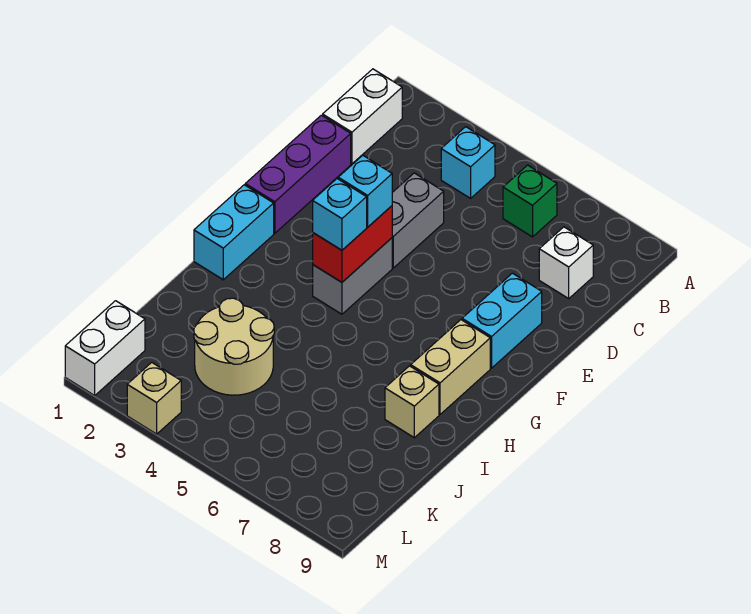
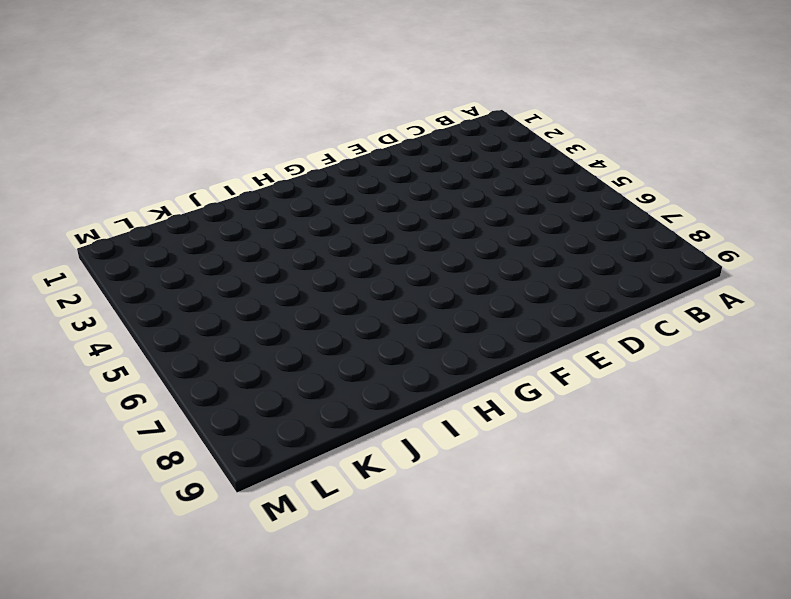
none -> white 1x2 brick [323,69,402,164]
none -> cyan 1x1 brick [441,127,495,198]
none -> green 1x1 brick [503,165,557,237]

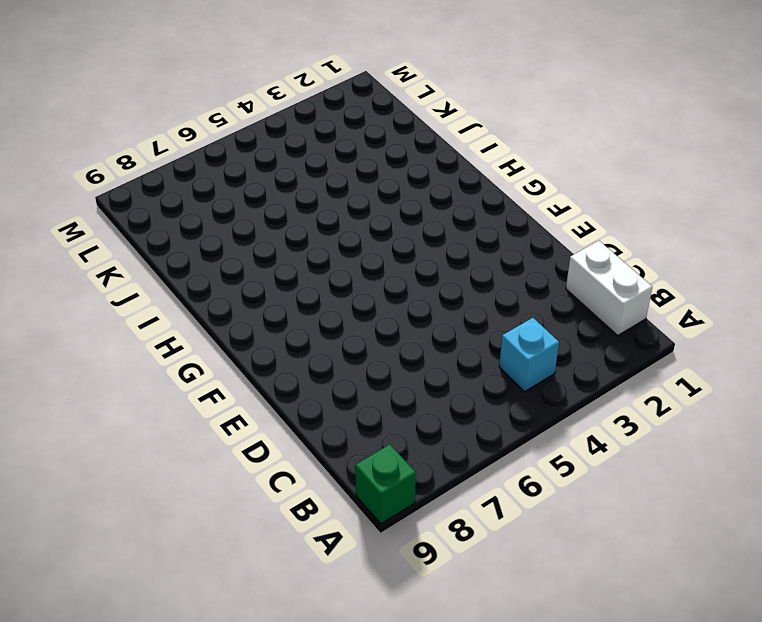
green 1x1 brick [355,444,416,524] -> green 1x1 brick moved to [503,165,557,237]
none -> white 1x1 brick [539,227,593,298]
none -> purple 1x3 brick [245,115,351,233]
none -> grey 1x2 brick [392,173,444,268]

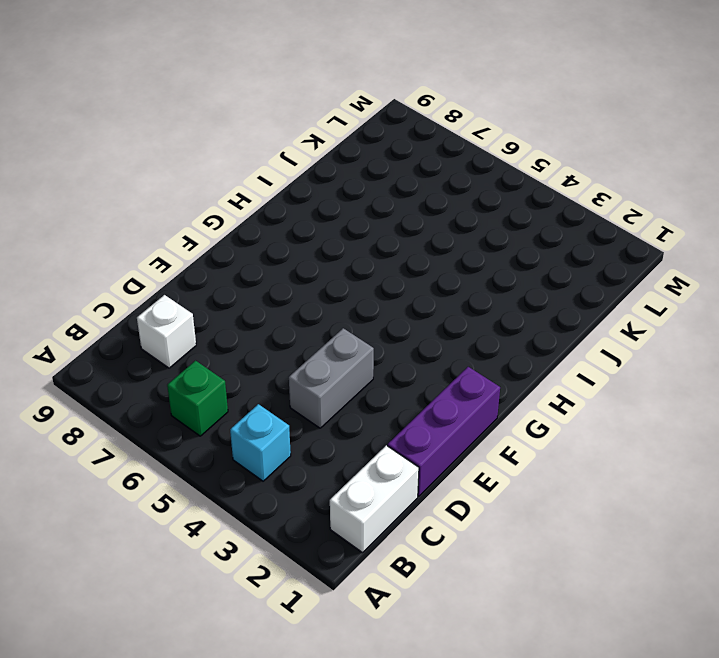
none -> cyan 1x2 brick [462,273,542,368]
none -> grey 1x2 brick [313,238,392,314]
none -> cyan 1x2 brick [194,185,274,280]

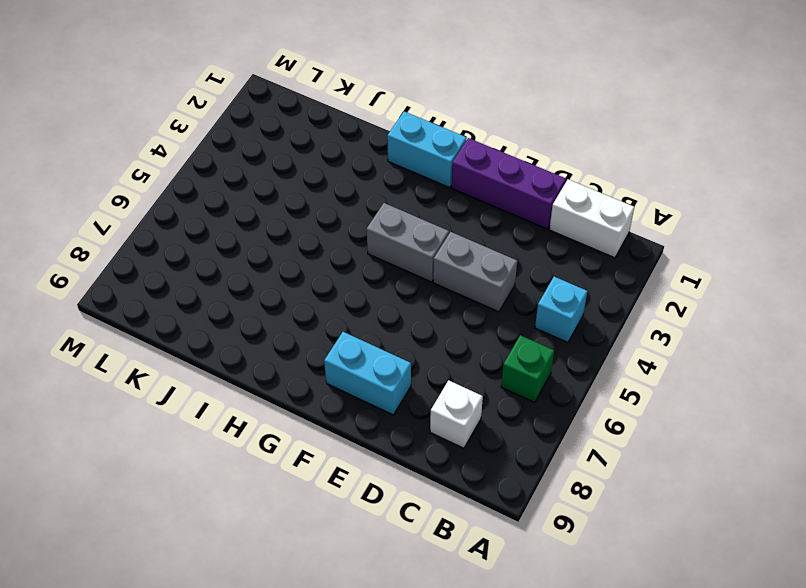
none -> tan 1x2 brick [411,320,490,414]
none -> tan 1x1 brick [385,366,439,438]
none -> tan 2x2 round brick [194,298,274,395]

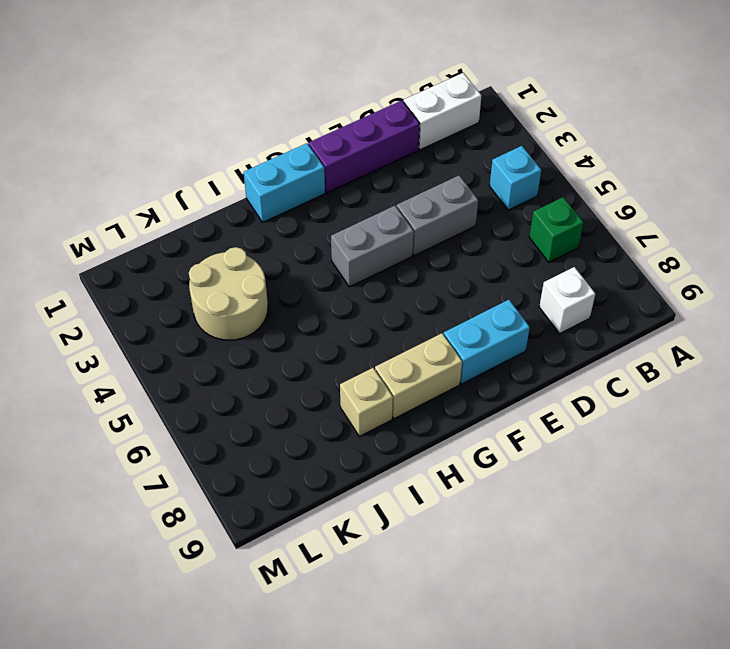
none -> white 1x2 brick [65,301,145,395]
none -> tan 1x1 brick [127,362,181,434]
none -> red 1x2 brick [313,206,392,282]

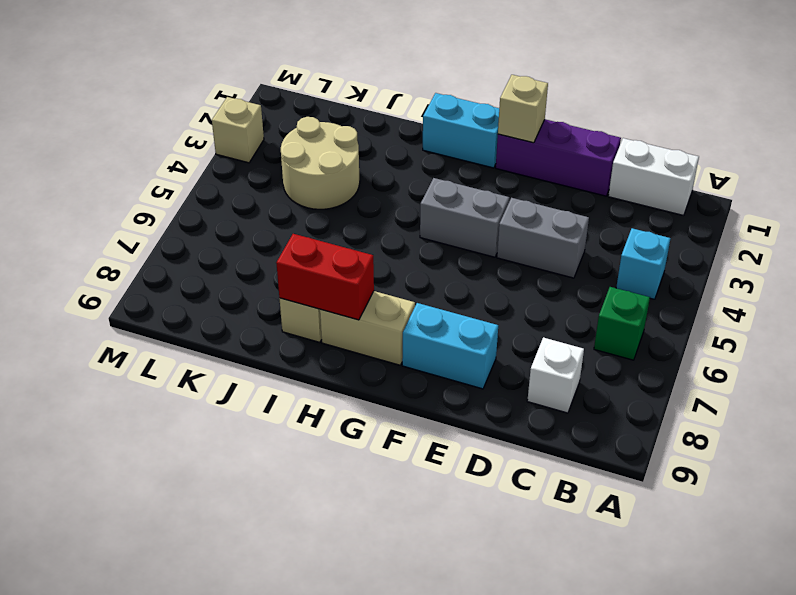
tan 1x1 brick [498,75,548,143] -> none
red 1x2 brick [276,234,374,320] -> red 1x2 brick moved to [313,206,392,282]
none -> white 1x2 brick [65,301,145,395]
none -> cyan 1x1 brick [338,155,392,227]
none -> cyan 1x1 brick [313,179,367,250]

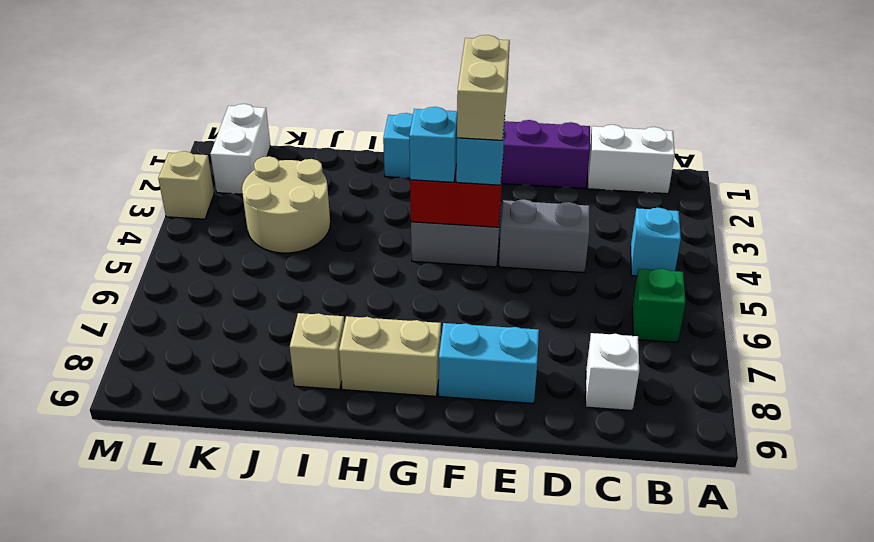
tan 1x2 brick [457,35,510,140] -> none
white 1x2 brick [210,104,270,194] -> white 1x2 brick turned to [65,301,145,395]

